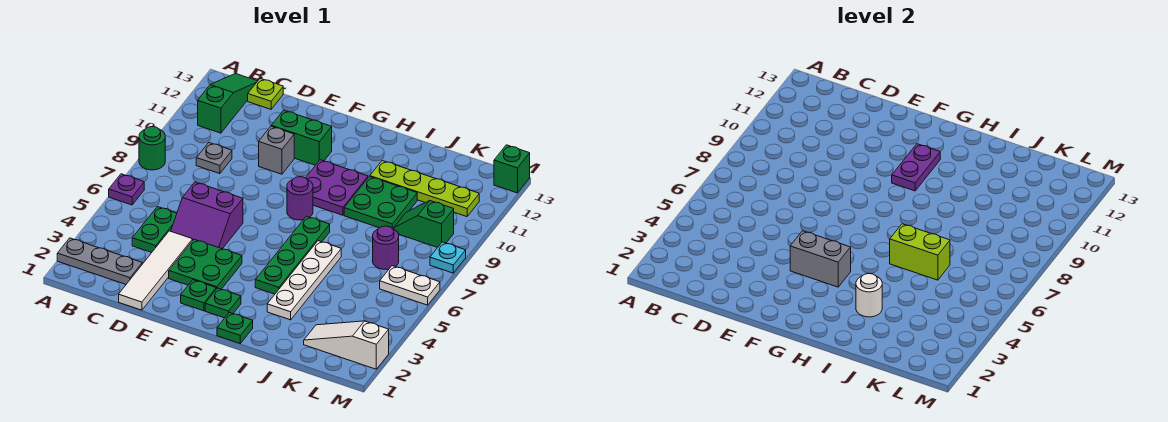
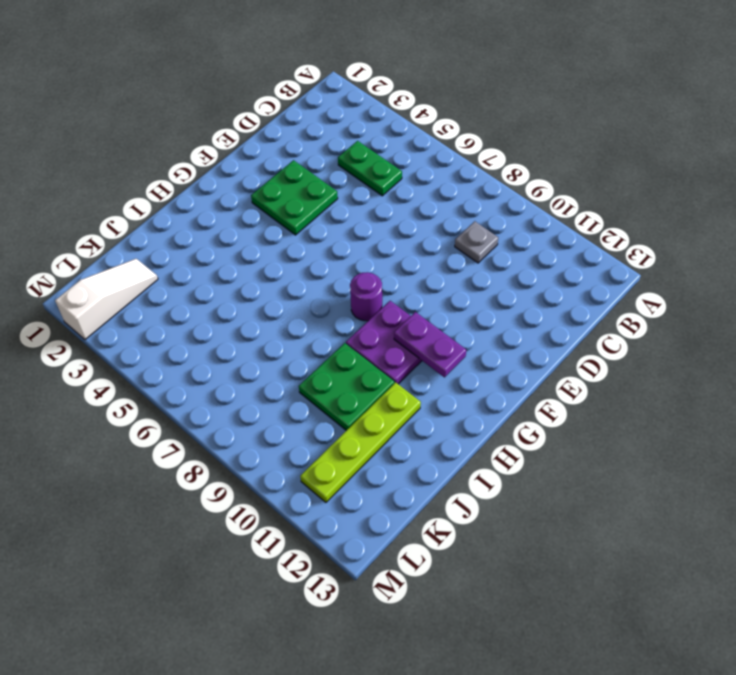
none -> grey 1x3 plate [57,238,142,284]
none -> purple 1x1 plate [109,174,144,205]
none -> green 1x1 round brick [139,127,165,170]
none -> green 1x3 slope [198,74,257,133]

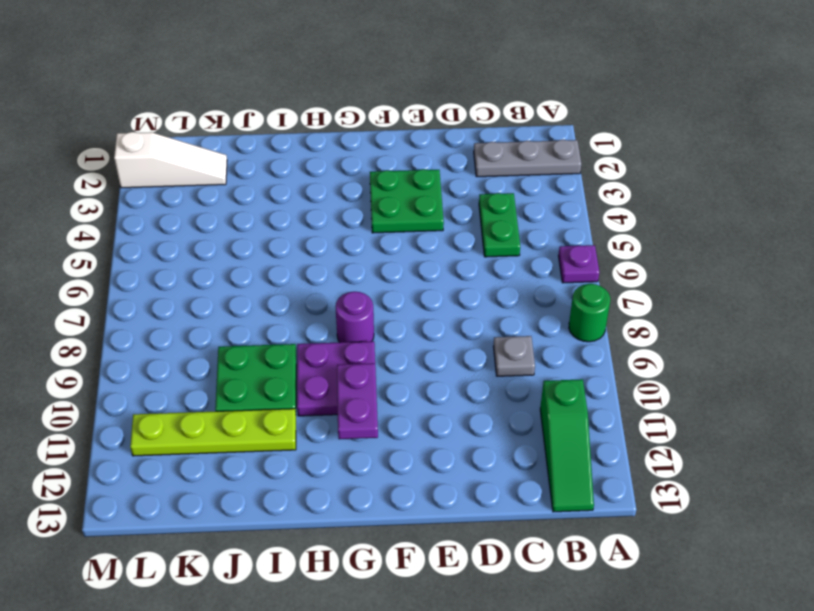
none -> lime 1x1 plate [248,78,283,109]
none -> white 1x4 tile [119,231,193,310]
none -> purple 2x2 slope [171,182,243,249]
none -> grey 1x1 brick [259,126,294,174]

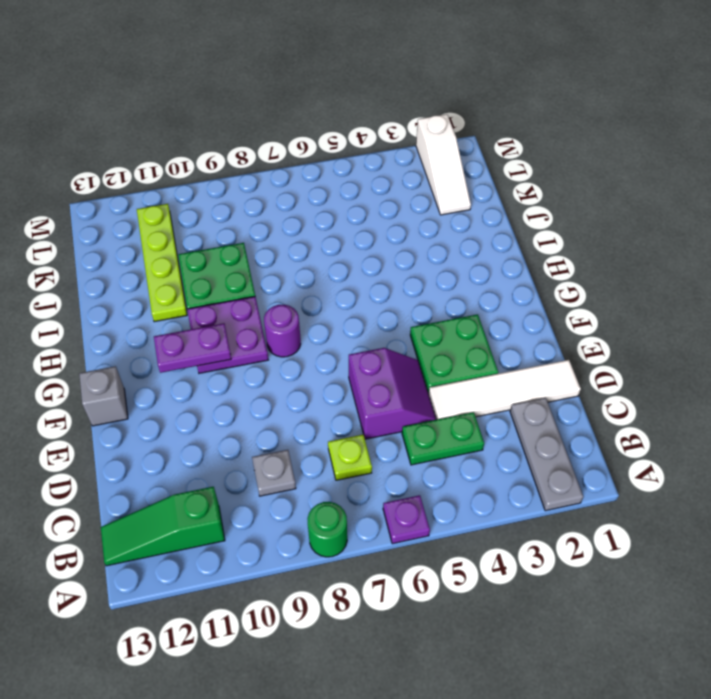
lime 1x1 plate [328,434,372,480] -> lime 1x1 plate moved to [248,78,283,109]
grey 1x1 brick [79,366,128,426] -> grey 1x1 brick moved to [259,126,294,174]
none -> green 1x2 brick [271,110,332,165]
none -> green 1x1 plate [181,280,216,311]
none -> green 1x1 plate [205,288,241,318]
none -> green 1x1 plate [217,312,253,343]

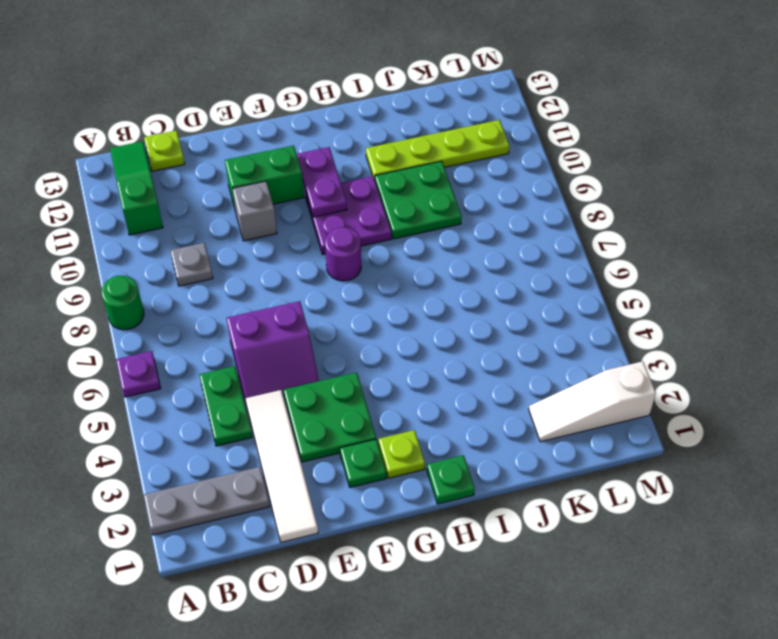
lime 1x1 plate [378,430,425,478] -> green 1x1 plate [205,288,241,318]
none -> green 1x4 plate [255,216,330,294]
none -> white 1x4 plate [267,241,341,320]
none -> purple 1x1 round brick [373,226,399,270]
none -> green 1x2 slope [394,201,454,248]

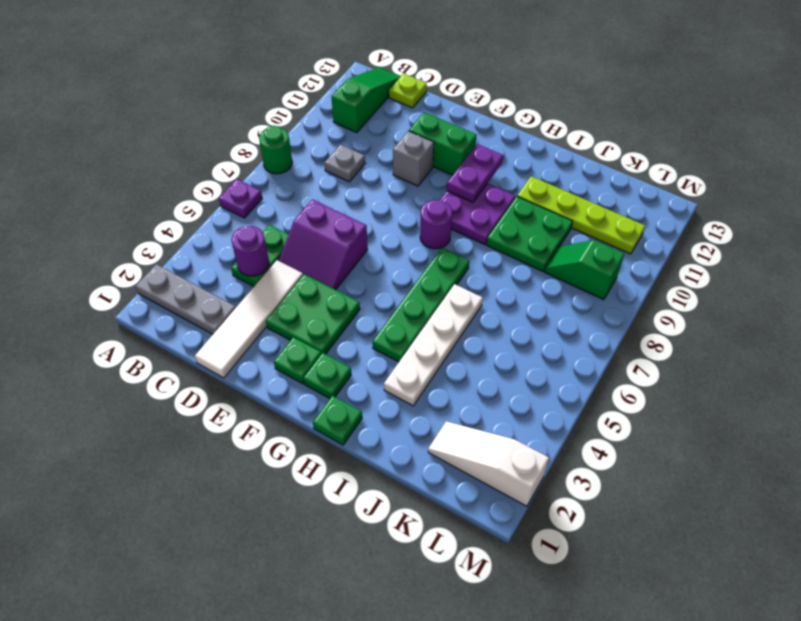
purple 1x1 round brick [231,226,269,276] -> purple 1x1 round brick moved to [373,226,399,270]
none -> white 1x2 plate [380,266,440,305]
none -> cyan 1x1 plate [430,242,466,273]
none -> green 1x1 brick [494,145,530,193]
none -> grey 1x2 brick [790,231,851,287]

